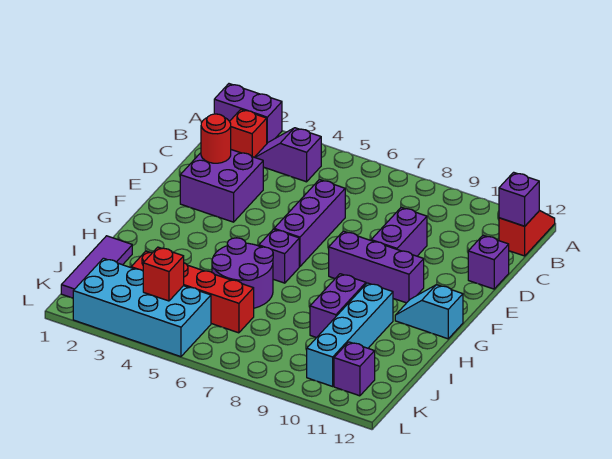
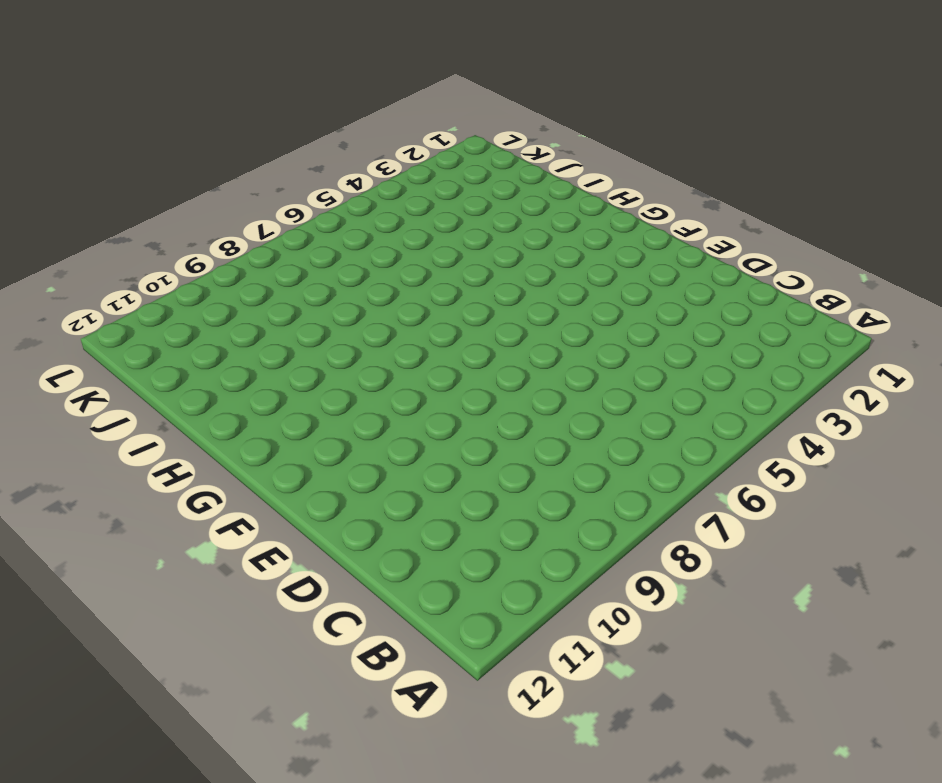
none -> purple 1x2 brick [214,84,282,143]
none -> red 1x2 slope [499,211,555,256]
none -> red 1x1 brick [230,109,267,157]

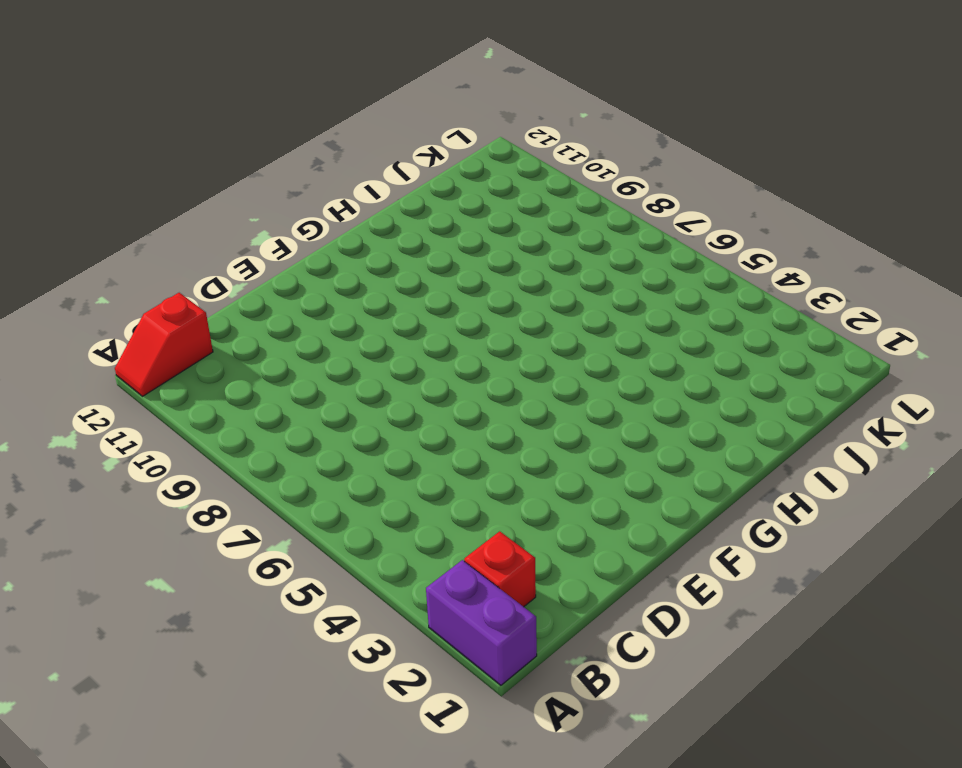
none -> purple 1x2 slope [255,128,321,182]
none -> purple 2x2 brick [180,150,263,222]
none -> purple 1x3 brick [274,180,345,267]

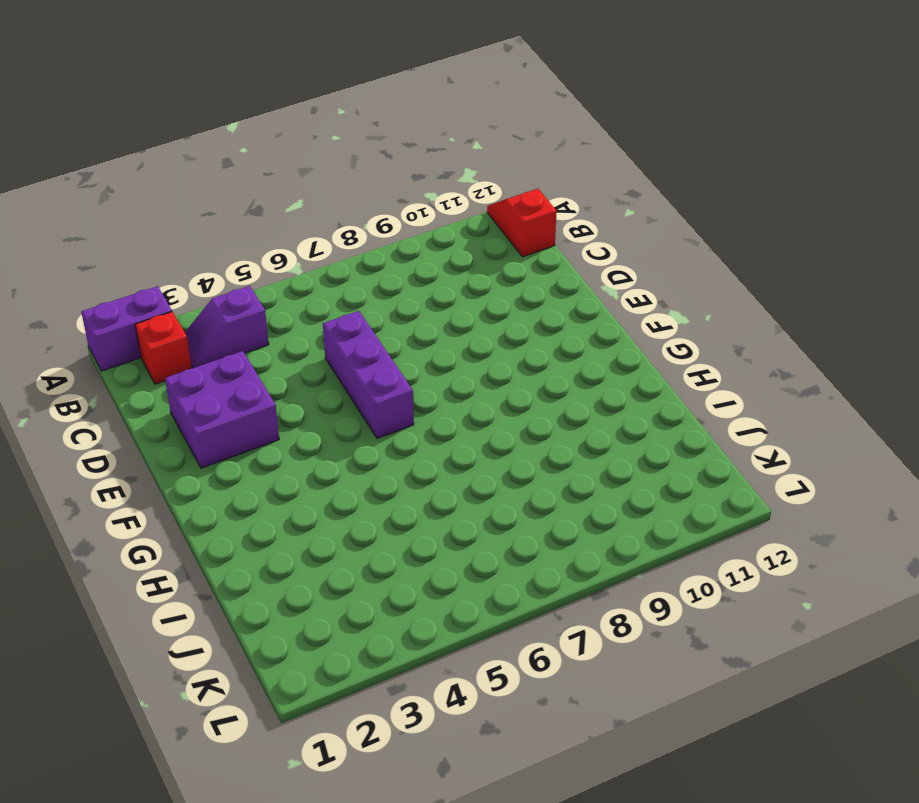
none -> purple 1x2 brick [371,207,427,256]
none -> purple 1x1 brick [468,235,509,289]
none -> purple 1x3 brick [329,231,424,303]

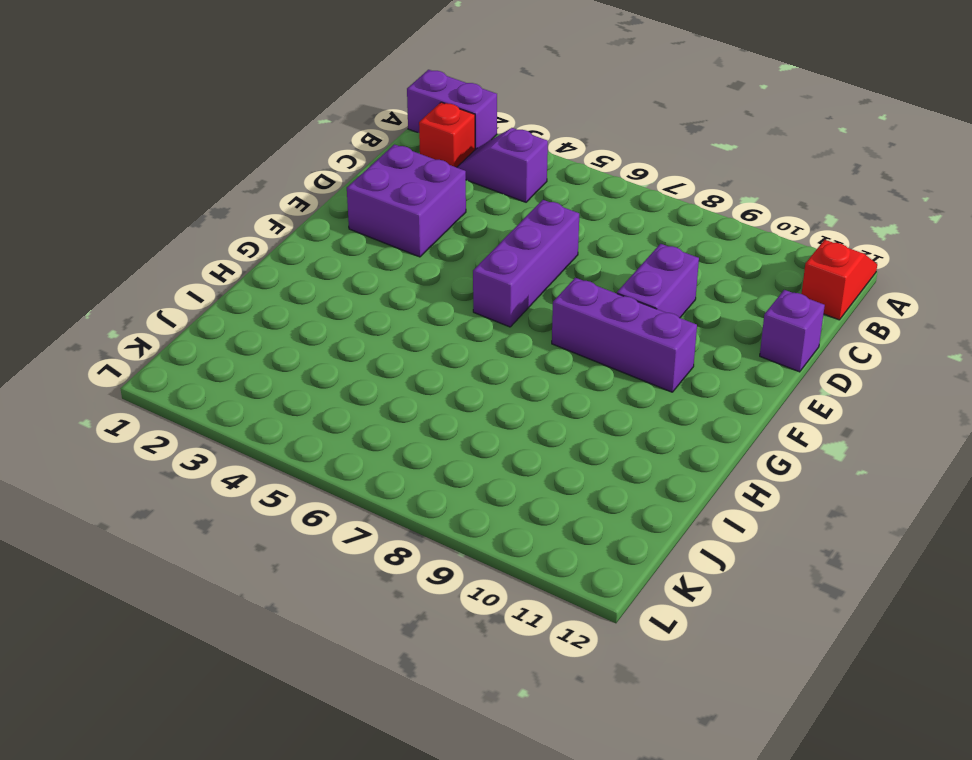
none -> purple 1x1 brick [259,229,299,283]
none -> cyan 1x2 slope [395,285,463,339]
none -> purple 2x2 round brick [212,238,273,308]

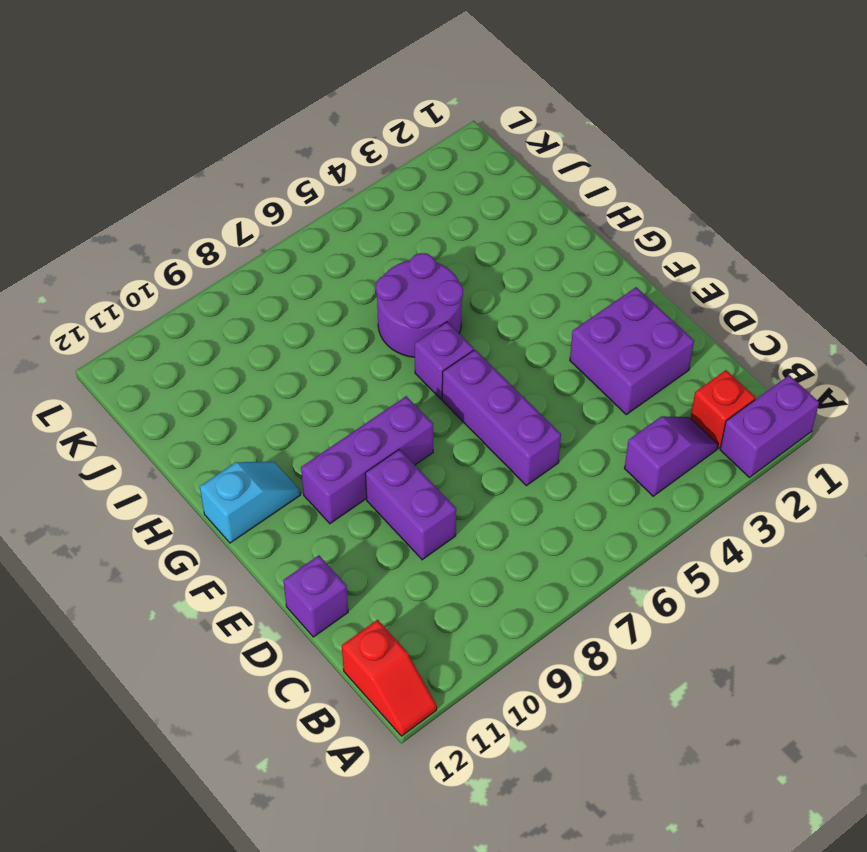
none -> purple 1x2 brick [310,274,366,338]
none -> cyan 1x4 brick [307,283,393,386]
none -> purple 1x3 tile [61,236,132,298]

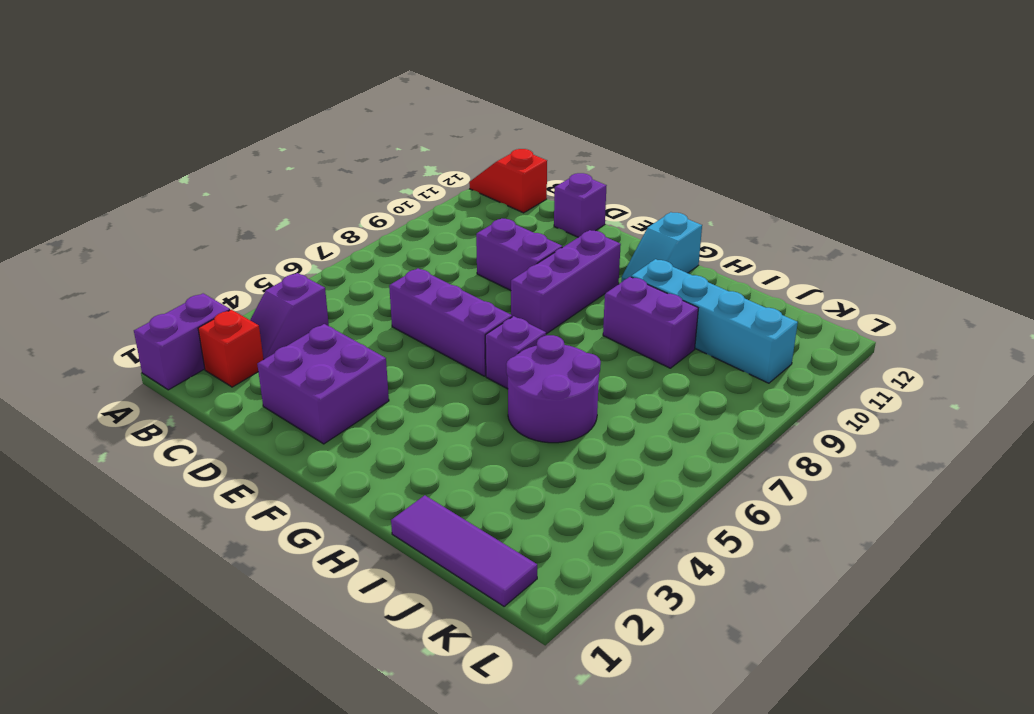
none -> red 1x4 brick [131,251,254,333]
none -> cyan 2x4 brick [73,258,211,357]
none -> purple 1x1 brick [334,342,375,396]

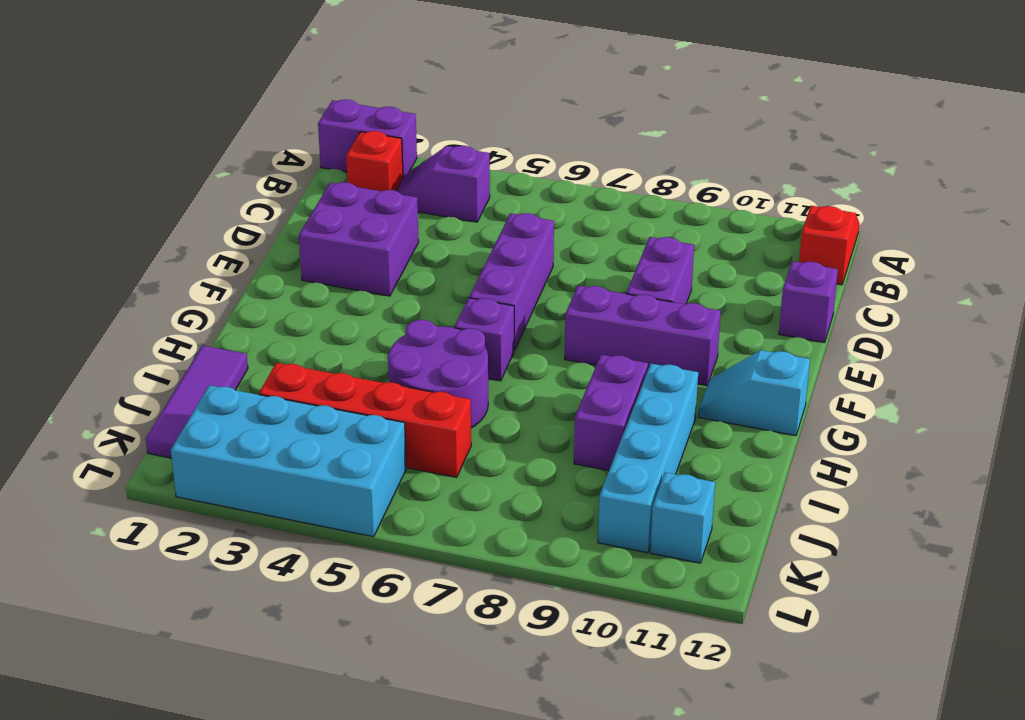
cyan 1x1 brick [650,472,715,563] -> purple 1x1 brick [334,342,375,396]
none -> purple 1x1 brick [499,172,539,226]
none -> red 1x1 round brick [201,114,231,163]
none -> red 1x1 brick [143,247,184,301]

